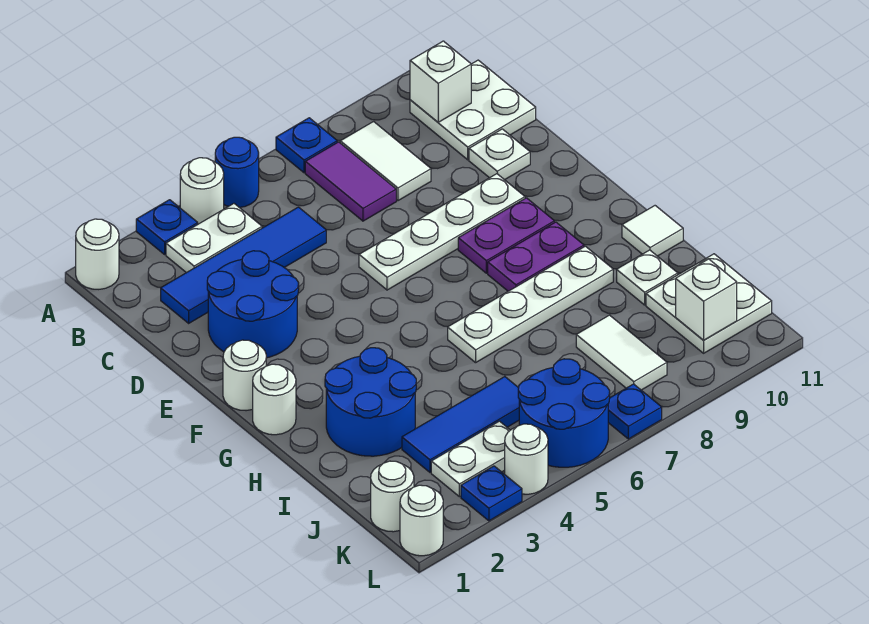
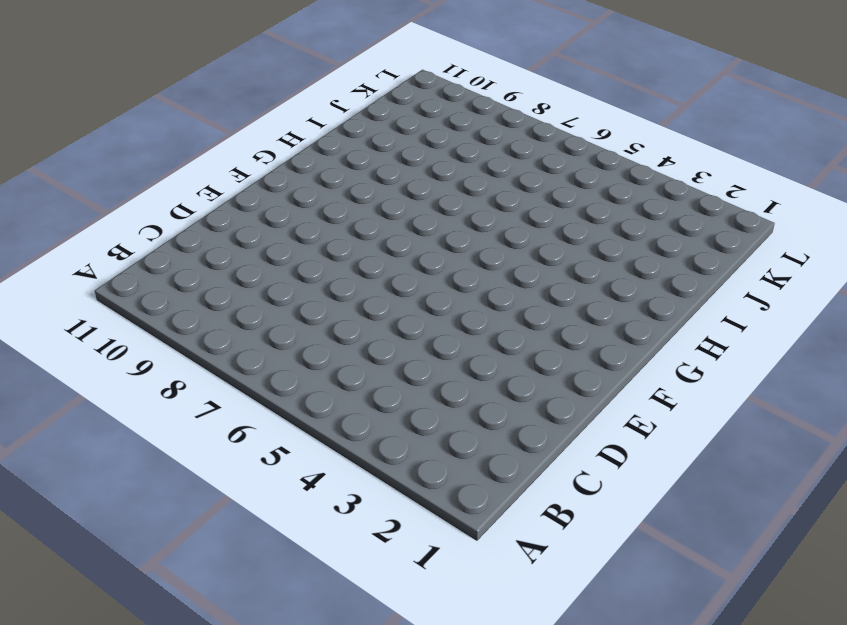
none -> white 1x1 round brick [76,219,119,289]
none -> blue 1x1 plate [136,200,198,254]
none -> white 1x1 round brick [180,158,224,224]
none -> blue 1x1 round brick [215,137,259,207]

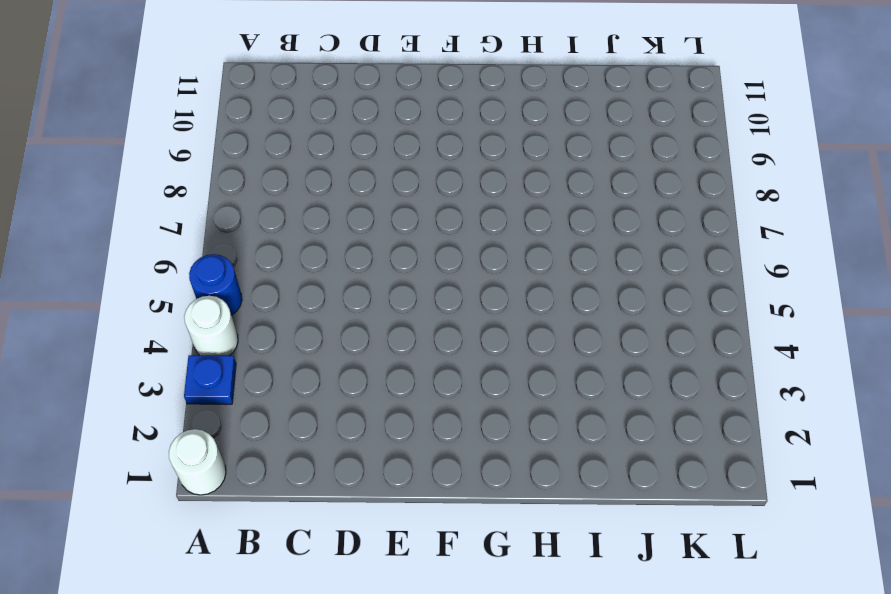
none -> blue 1x1 plate [276,118,337,173]
none -> white 1x2 plate [166,204,262,273]
none -> purple 1x2 tile [305,142,396,221]
none -> white 1x2 tile [340,122,431,201]

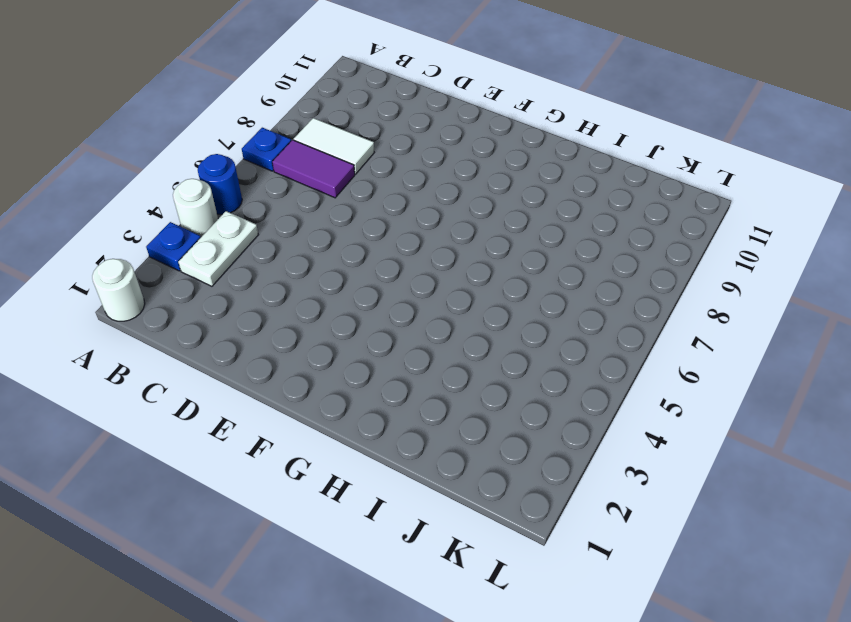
none -> white 2x2 plate [410,60,536,160]
none -> blue 1x4 tile [161,207,326,323]
none -> blue 2x2 round brick [207,251,299,358]
none -> white 1x1 plate [469,129,530,180]

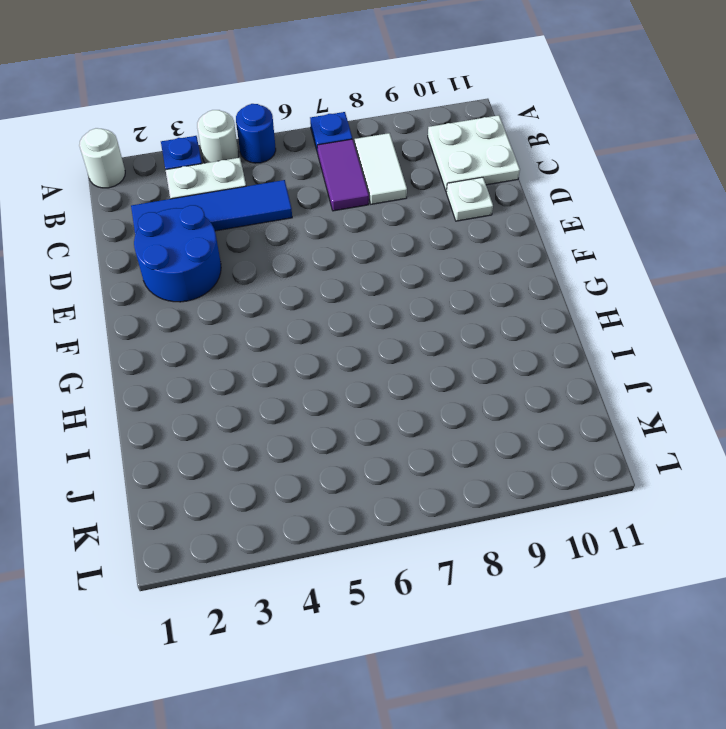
none -> white 1x4 plate [359,174,525,290]
none -> white 1x1 round brick [223,340,266,411]
none -> purple 1x2 plate [458,198,554,273]
none -> white 1x1 round brick [253,364,296,435]

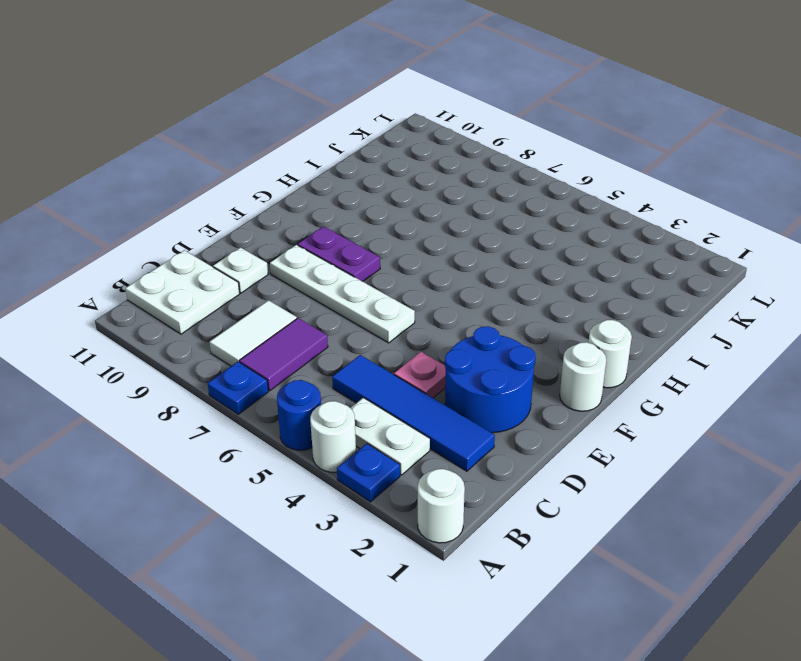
pink 1x1 plate [394,352,446,398] -> none
none -> purple 1x2 plate [488,222,584,291]
none -> blue 2x2 round brick [325,348,416,456]
none -> white 1x4 plate [448,246,613,363]
none -> white 1x1 tile [622,206,683,256]

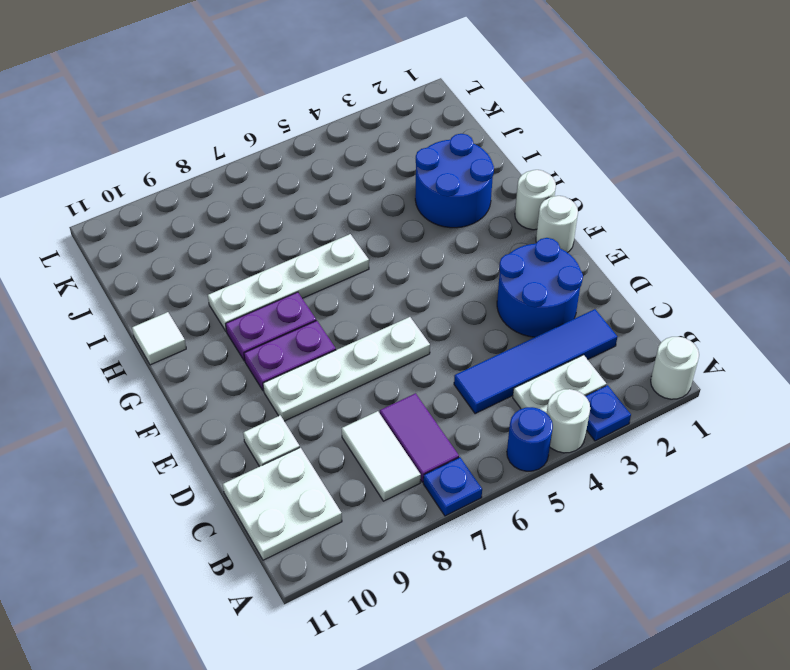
none -> white 1x1 plate [617,250,678,305]
none -> blue 1x3 tile [402,377,519,472]
none -> white 1x2 tile [576,315,667,390]
none -> white 2x2 plate [646,254,772,353]

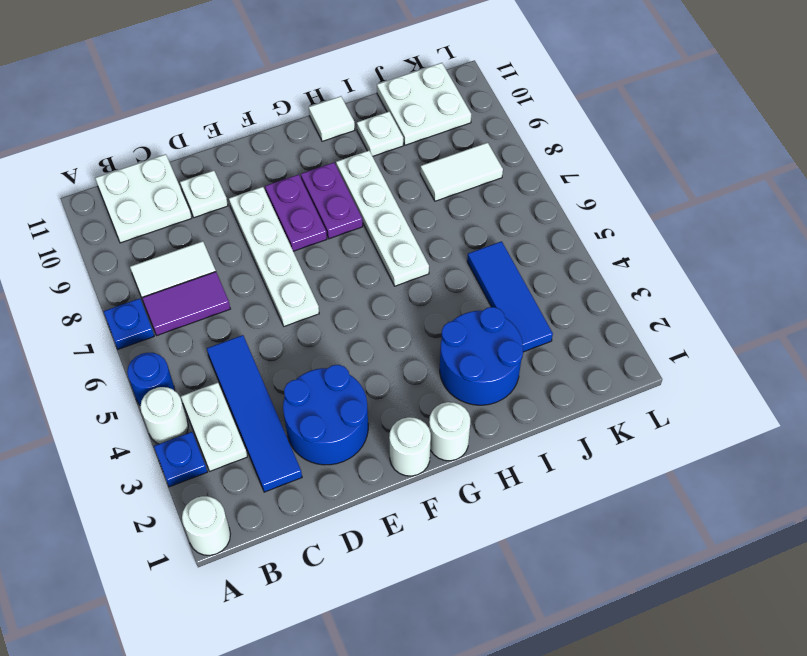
none -> white 1x1 round brick [371,461,414,532]
none -> white 1x2 plate [431,421,510,497]
none -> blue 2x2 round brick [518,359,610,467]
none -> white 1x1 round brick [400,485,443,556]

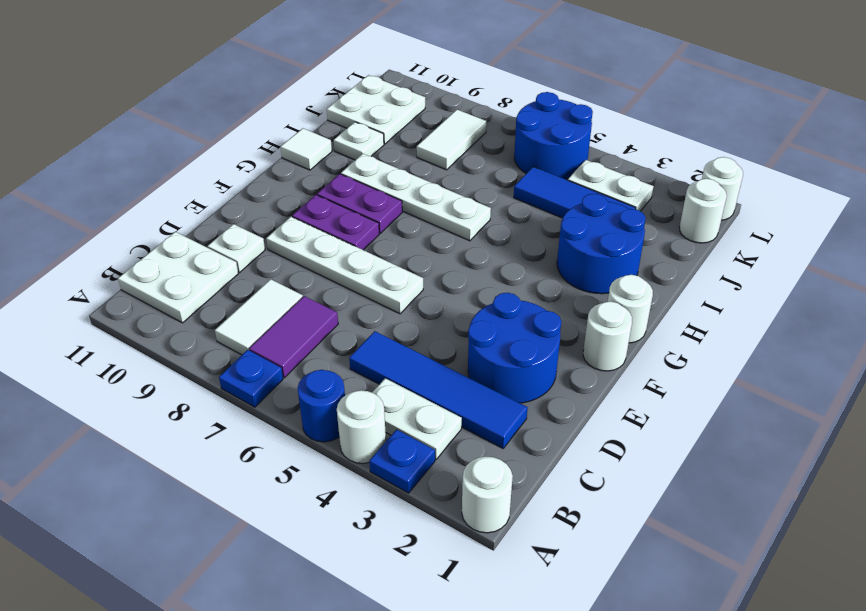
none -> blue 1x1 plate [461,466,522,521]
none -> white 1x1 round brick [505,424,548,494]
none -> blue 1x1 plate [608,384,662,439]
none -> white 1x1 brick [410,41,471,122]

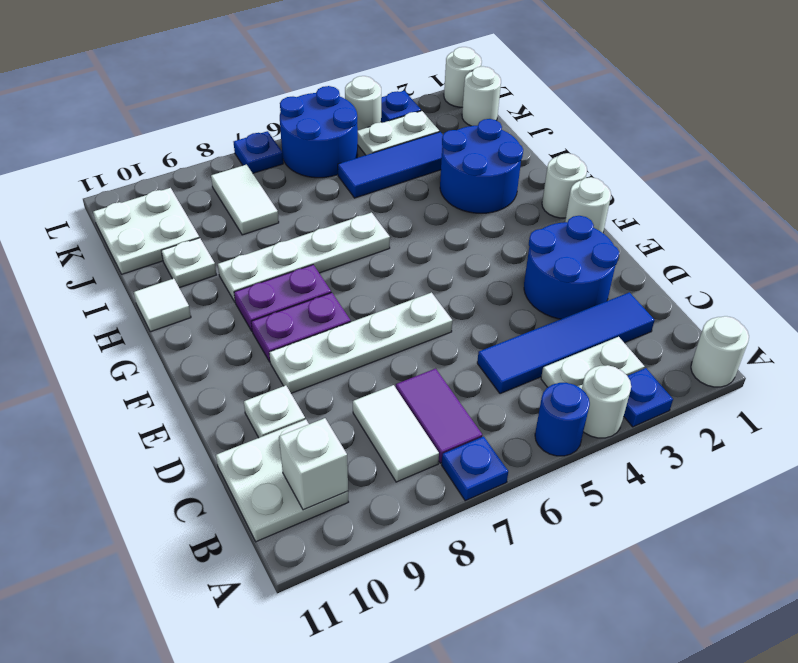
none -> white 1x1 brick [676,259,737,340]

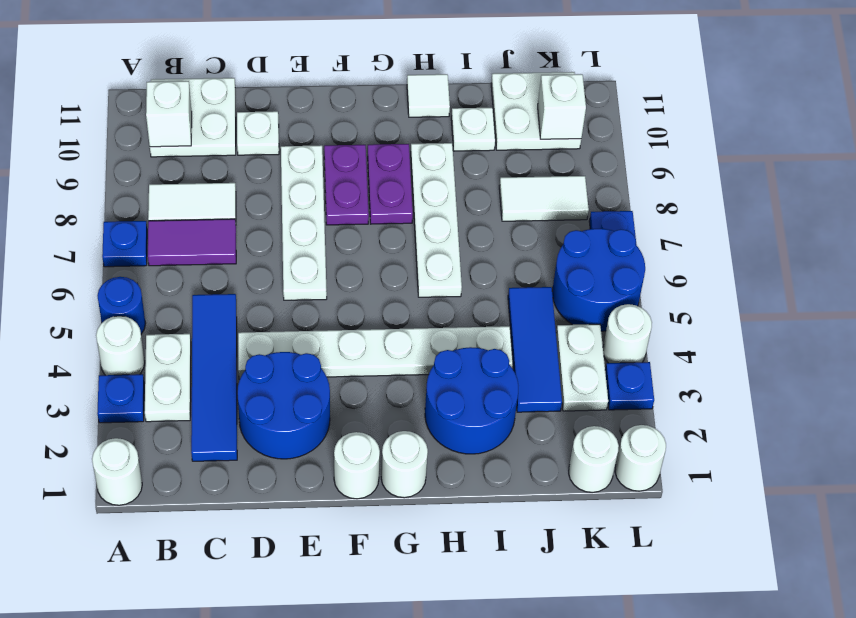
white 1x6 plate [238,326,513,379] -> none

